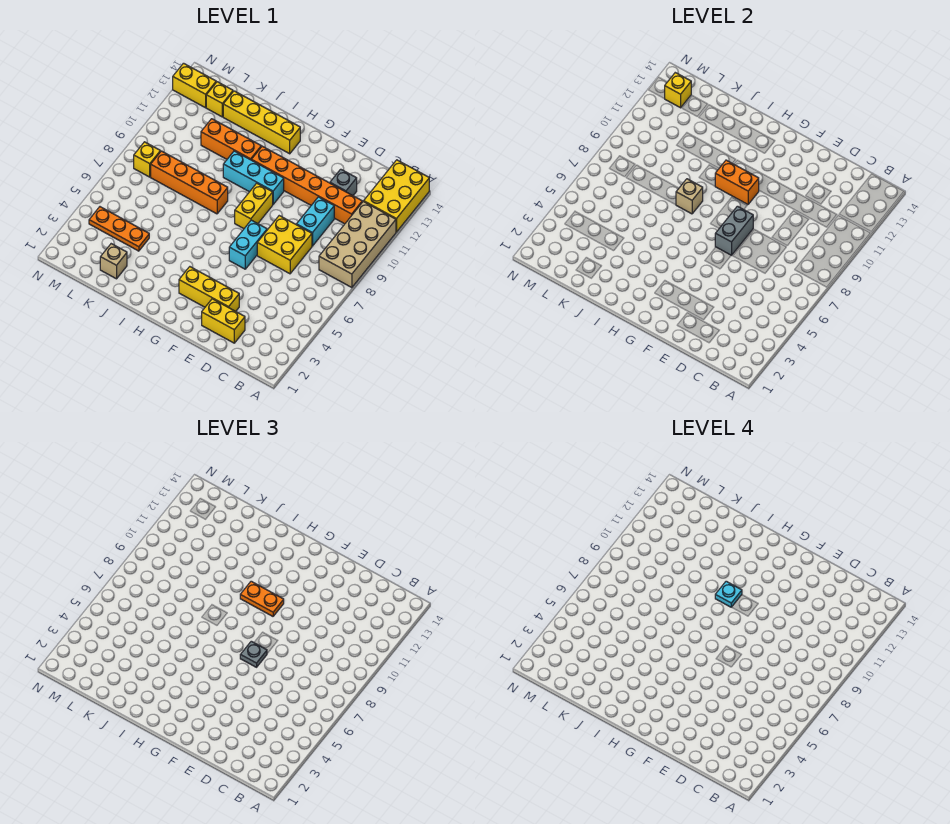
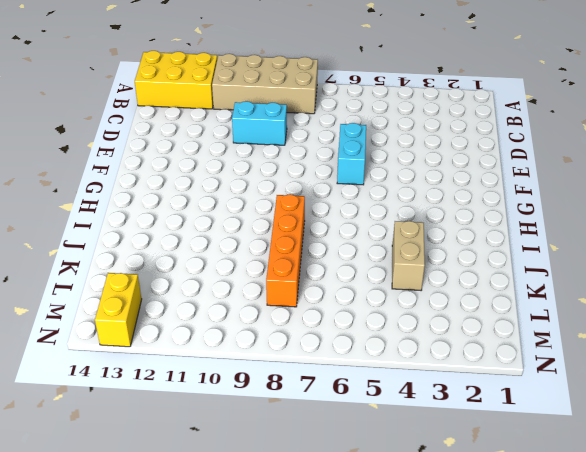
cyan 1x2 brick [337,123,366,185] -> cyan 1x2 brick turned to [229,220,267,269]
tan 1x2 brick [392,221,425,290] -> orange 1x3 plate [89,207,149,251]
none -> orange 1x6 brick [252,146,362,224]
none -> yellow 1x2 brick [202,299,245,343]
none -> yellow 2x2 brick [257,216,312,274]

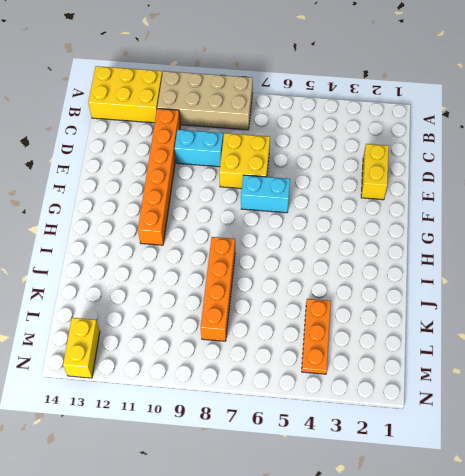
none -> grey 1x1 brick [330,169,357,196]
none -> yellow 1x3 brick [179,267,239,311]
none -> yellow 1x2 brick [235,183,273,229]

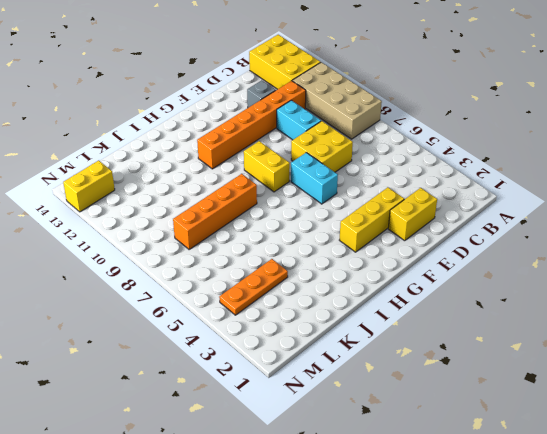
none -> cyan 1x3 brick [223,151,284,204]
none -> yellow 1x4 brick [223,91,300,154]
none -> orange 1x3 brick [201,119,261,160]

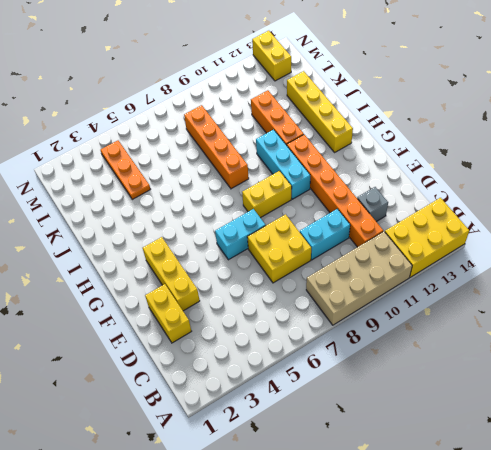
none -> tan 1x1 brick [100,244,127,279]
none -> yellow 1x1 brick [206,82,233,117]
none -> yellow 1x1 brick [134,142,160,177]

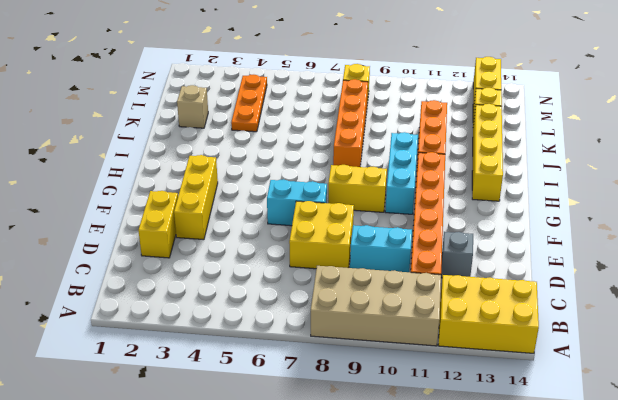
none -> grey 1x2 brick [715,206,753,255]
none -> orange 1x2 brick [715,160,759,204]
none -> tan 1x1 brick [676,179,703,214]

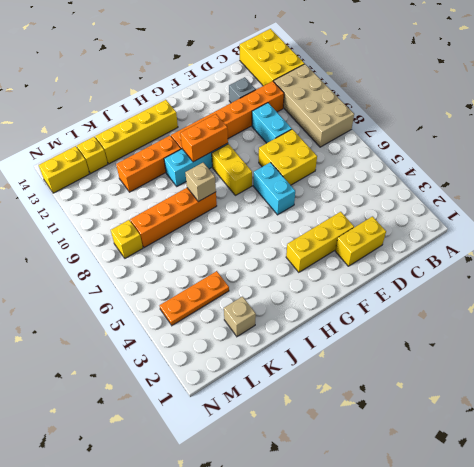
none -> grey 1x2 brick [715,206,753,255]
none -> yellow 1x1 brick [665,73,691,108]
none -> grey 1x1 plate [240,641,267,667]

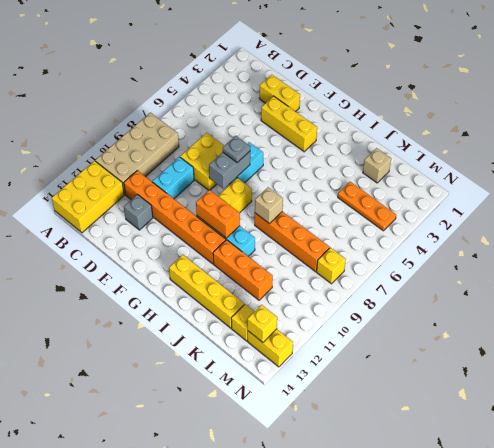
none -> orange 1x2 plate [240,581,284,616]
none -> cyan 1x1 plate [715,581,742,607]

